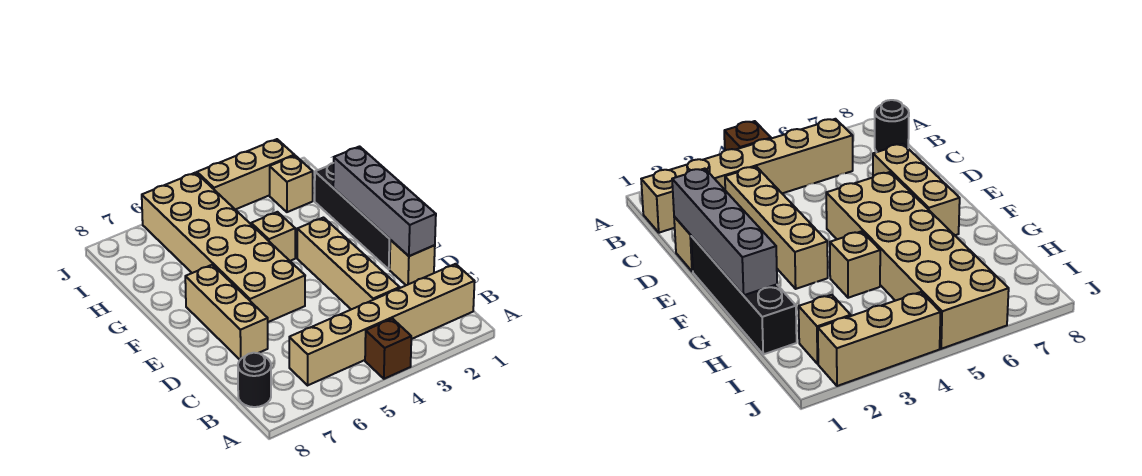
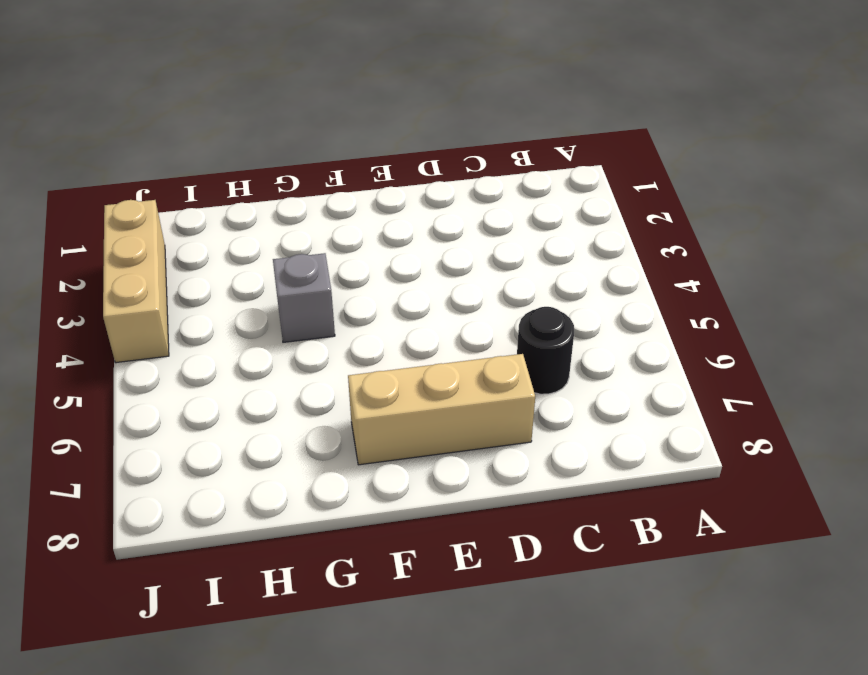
black 1x1 round brick [517,307,574,394] -> black 1x1 round brick moved to [238,353,271,407]
grey 1x1 brick [273,253,335,342] -> tan 1x1 brick [251,212,295,261]
none -> brown 1x1 brick [365,319,411,379]
none -> tan 1x6 brick [289,264,475,385]
none -> tan 1x4 brick [297,218,400,309]

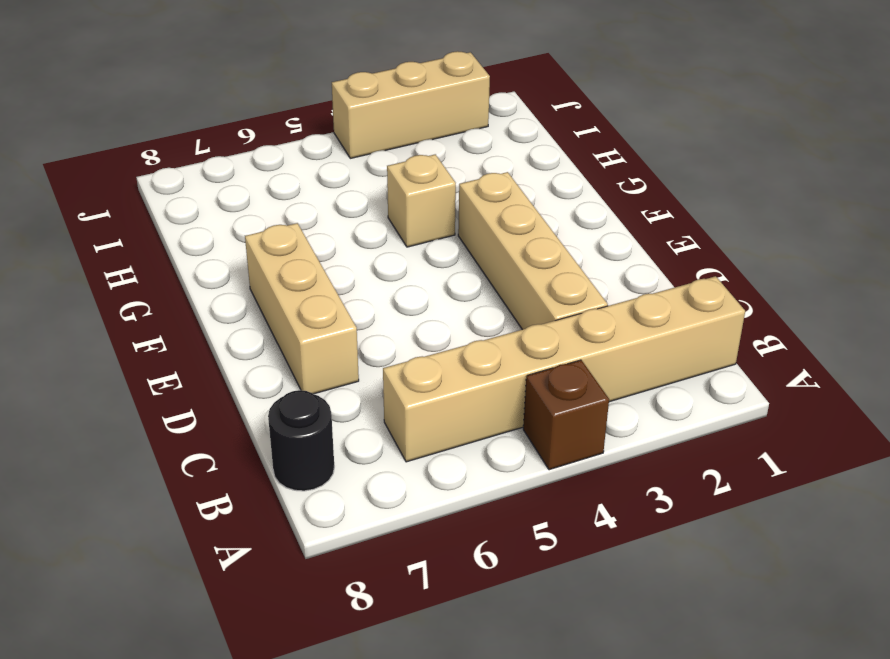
none -> tan 1x1 brick [390,240,435,285]
none -> black 1x4 brick [315,163,390,269]
none -> tan 2x6 brick [142,173,305,322]

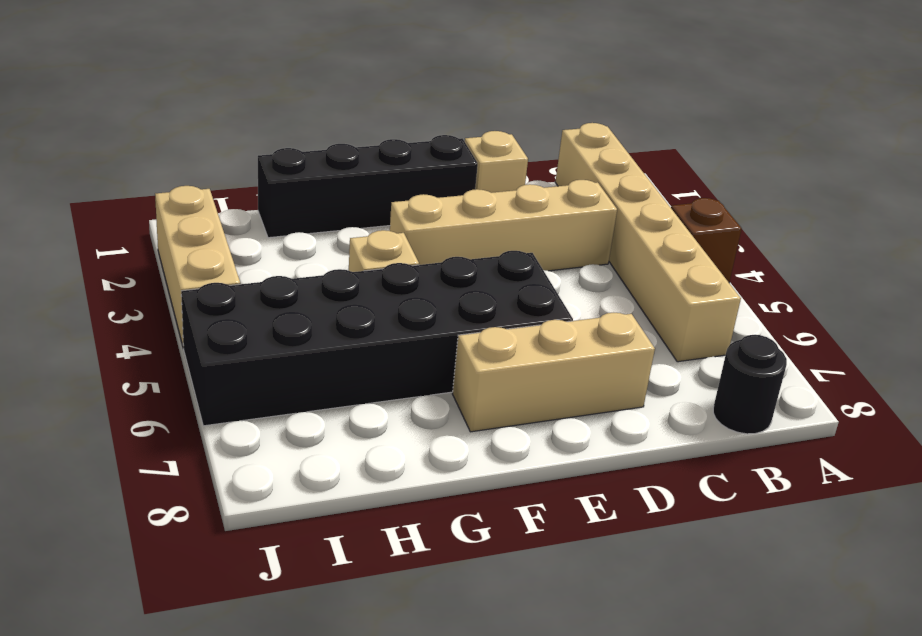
black 2x6 brick [181,251,573,426] -> tan 2x6 brick [142,173,305,322]
none -> tan 1x1 brick [270,156,313,212]
none -> grey 1x4 brick [333,147,436,256]

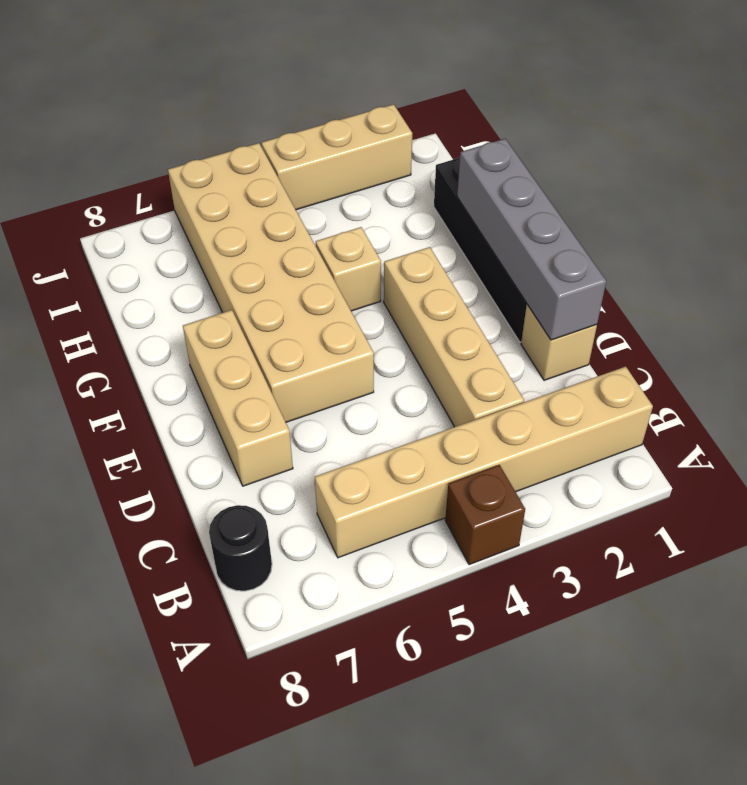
none -> tan 1x1 brick [270,156,313,212]

